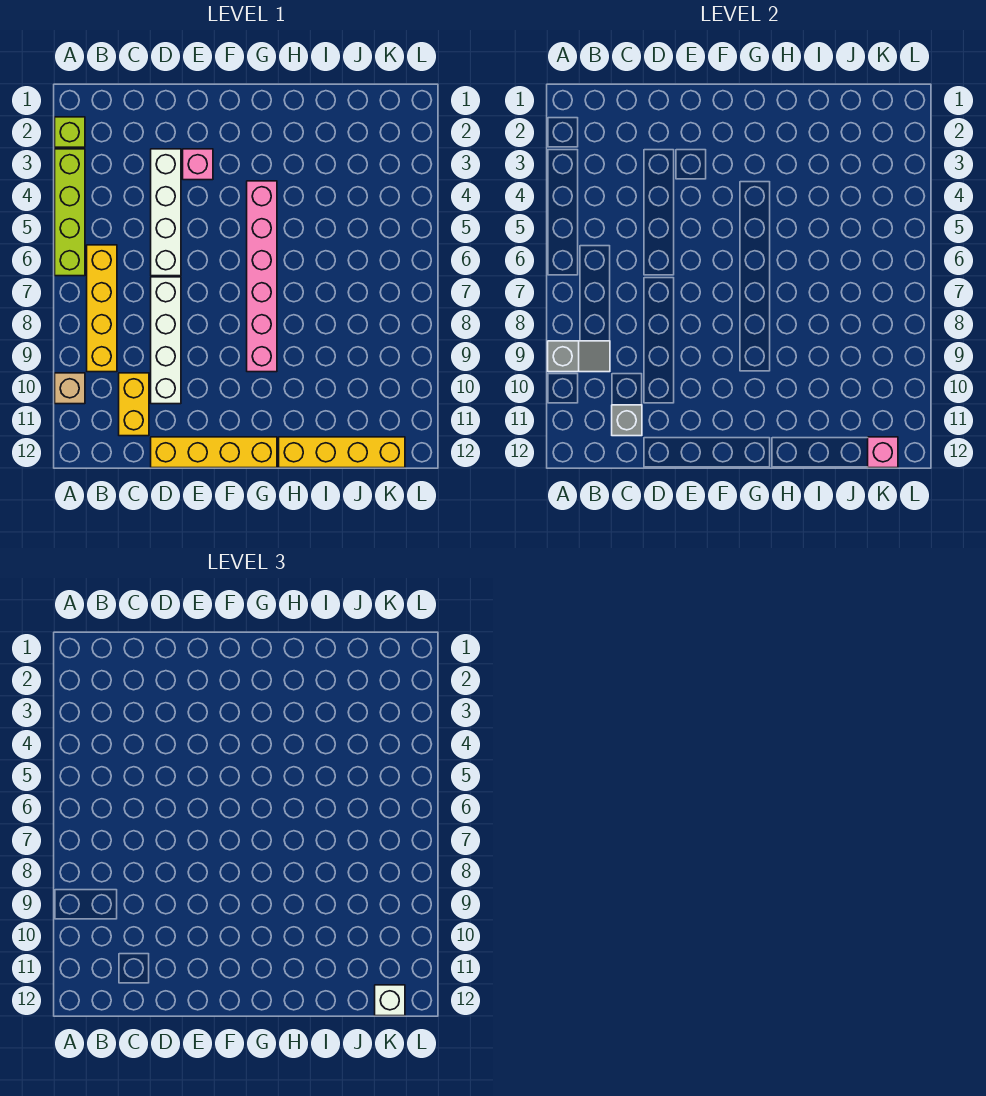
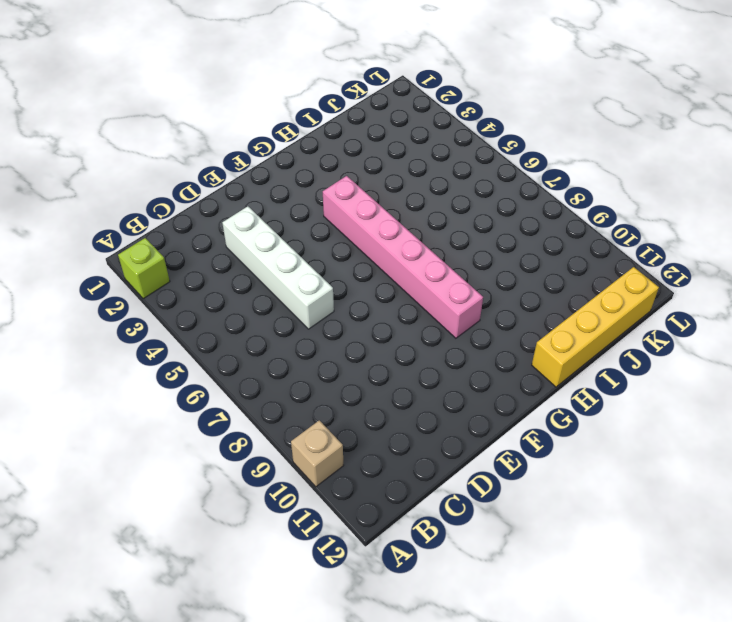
none -> lime 1x4 brick [55,149,85,276]
none -> yellow 1x4 brick [87,245,117,372]
none -> yellow 1x2 brick [119,373,149,436]

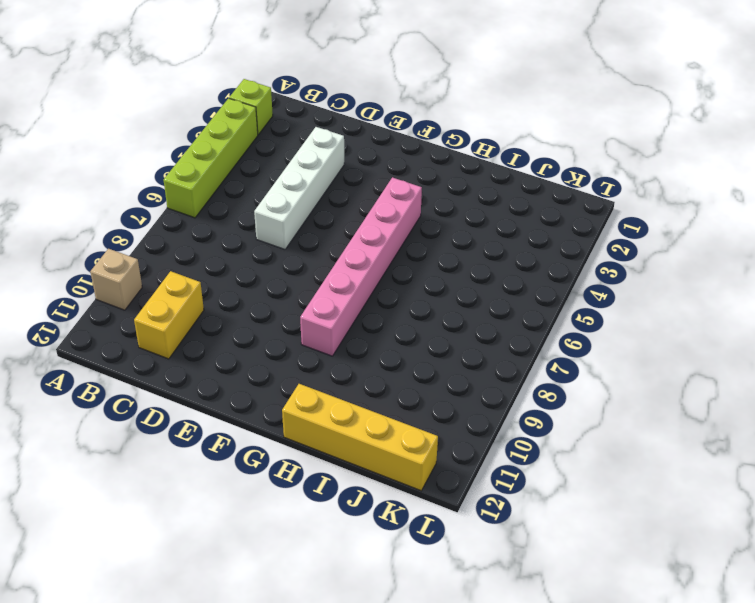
none -> yellow 1x4 brick [87,245,117,372]
none -> white 1x4 brick [151,277,181,404]
none -> yellow 1x4 brick [151,437,277,468]

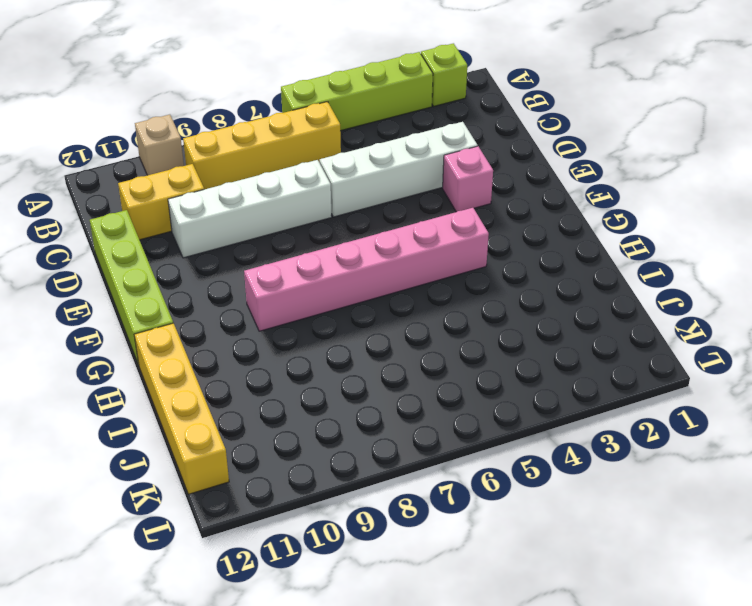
lime 1x4 brick [90,210,173,365] -> yellow 1x4 brick [151,437,277,468]
none -> grey 1x2 slope [548,341,610,372]
none -> grey 1x1 brick [612,405,642,436]
none -> pink 1x1 brick [868,437,898,468]

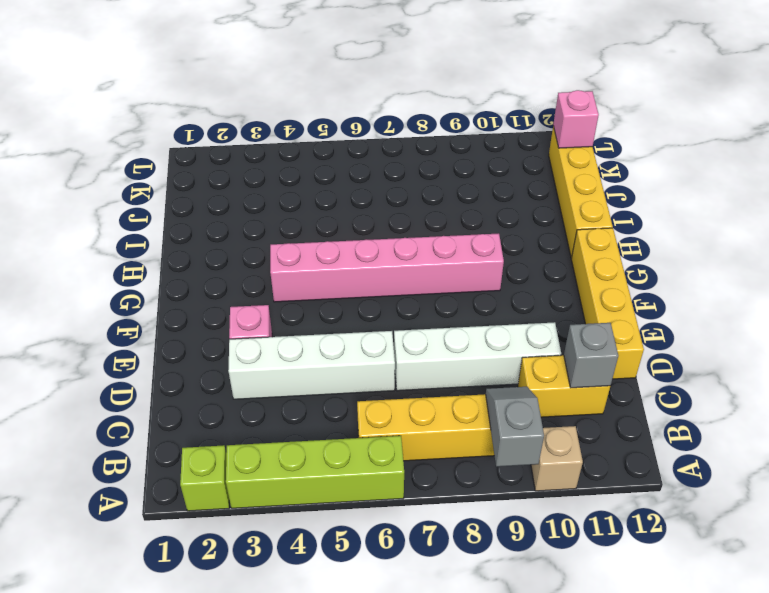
none -> white 1x1 brick [375,985,405,1016]

